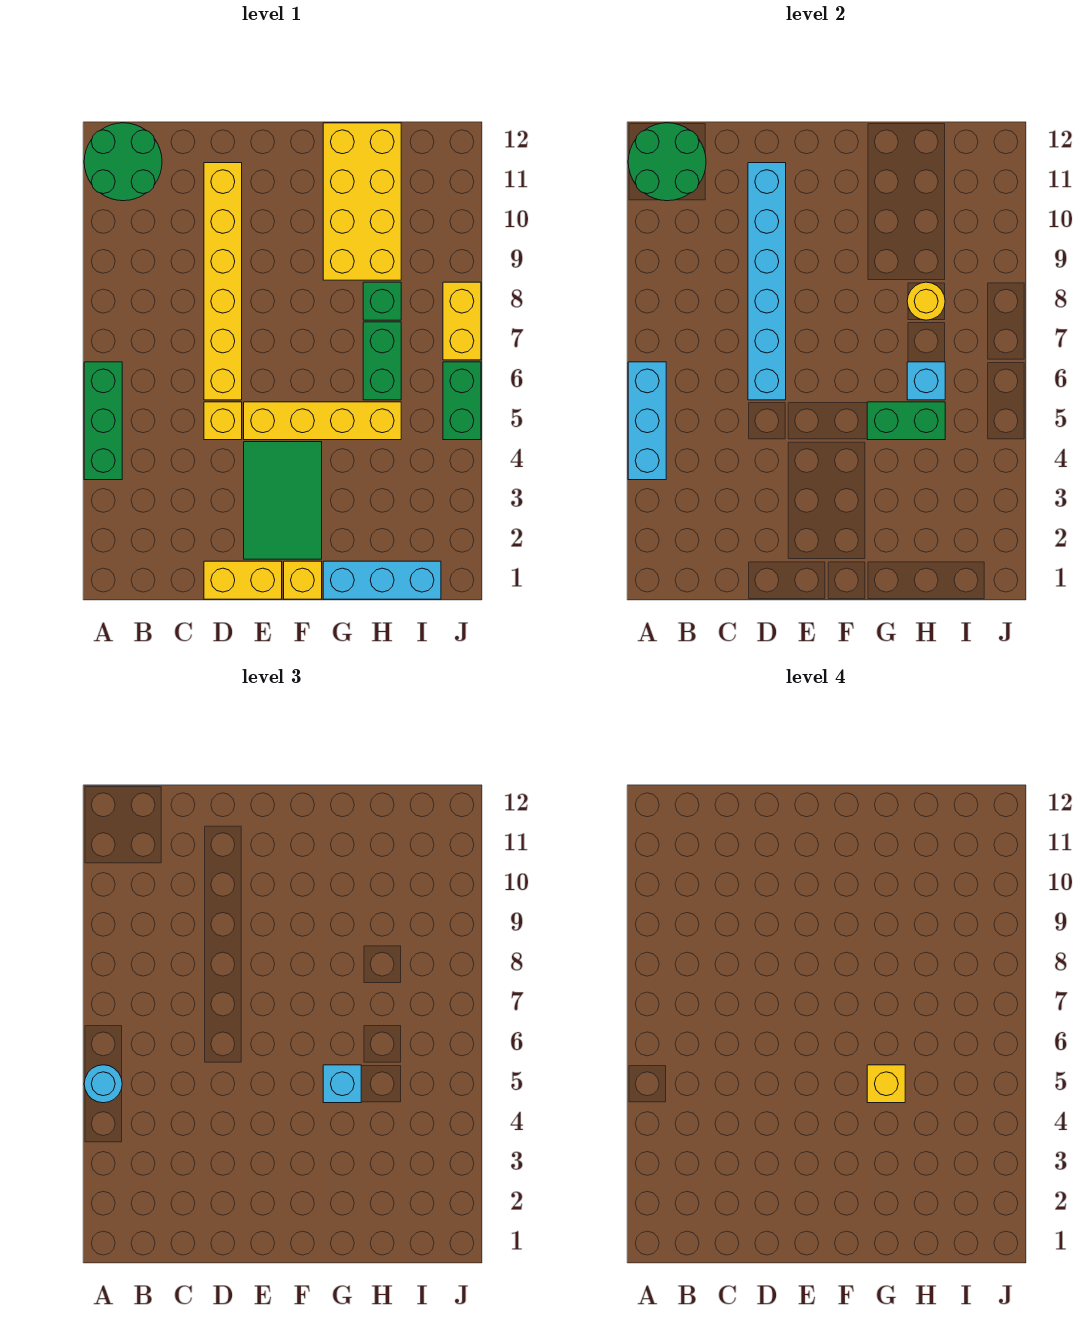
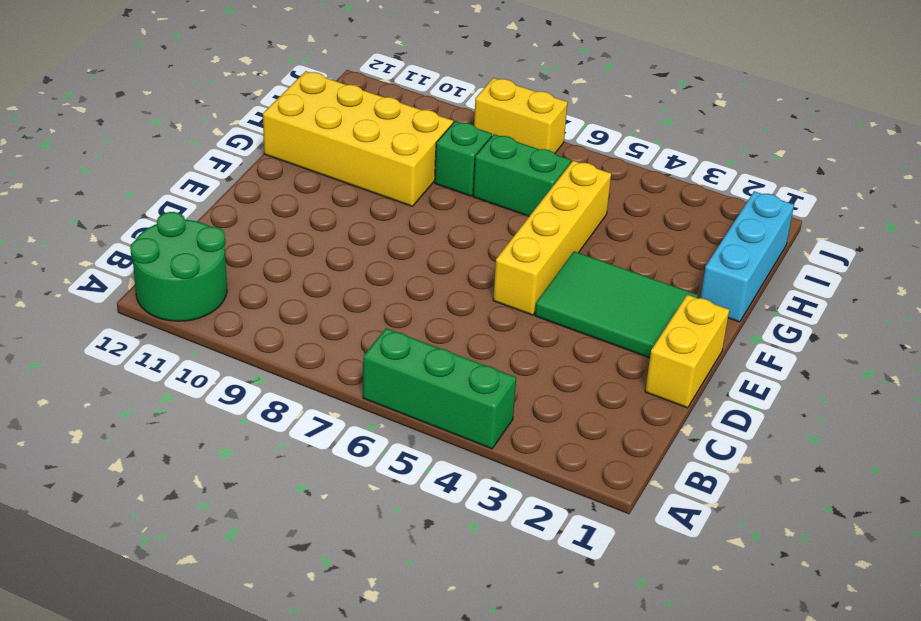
none -> yellow 1x1 brick [204,402,242,440]
none -> yellow 1x6 brick [204,163,242,400]
none -> yellow 1x1 brick [284,561,322,599]

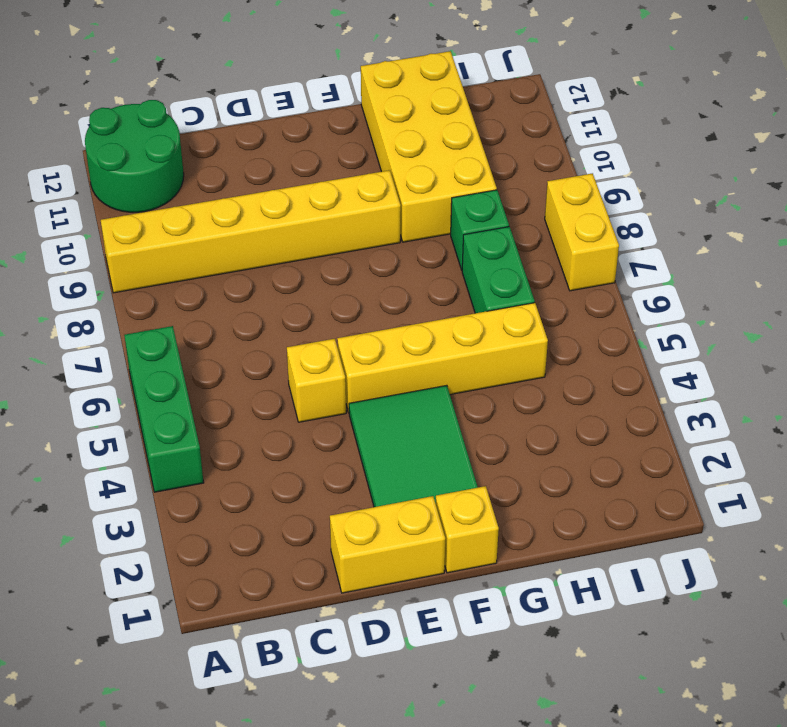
yellow 1x6 brick [101,170,401,293] -> yellow 1x6 brick turned to [204,163,242,400]
none -> cyan 1x3 brick [323,561,441,599]
none -> green 1x2 brick [443,362,481,440]
none -> cyan 1x3 brick [628,362,666,480]

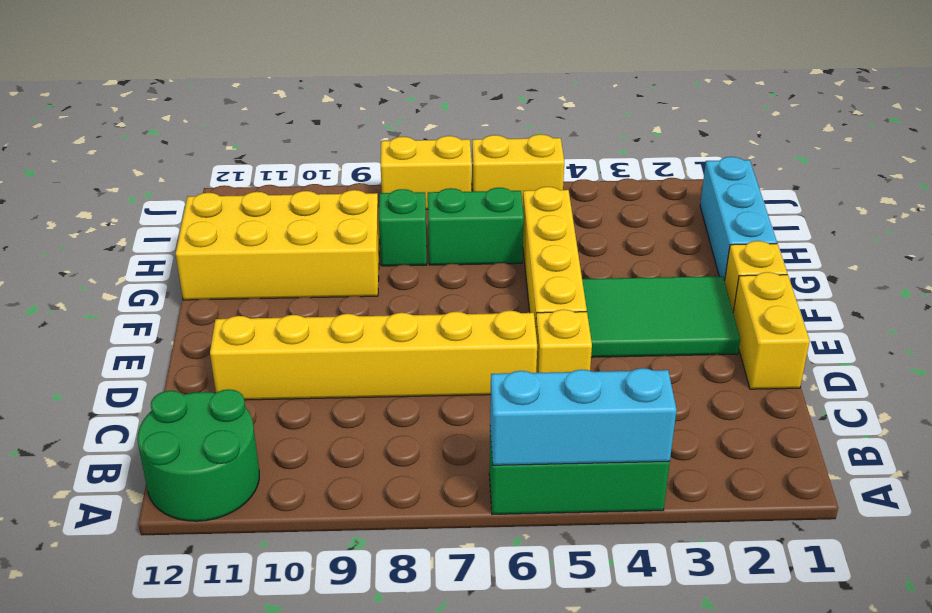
yellow 1x2 brick [472,134,564,205] -> green 1x2 brick [443,362,481,440]
none -> green 2x2 round brick [628,123,706,201]
none -> cyan 1x6 brick [748,163,786,400]
none -> green 1x2 brick [867,402,945,440]

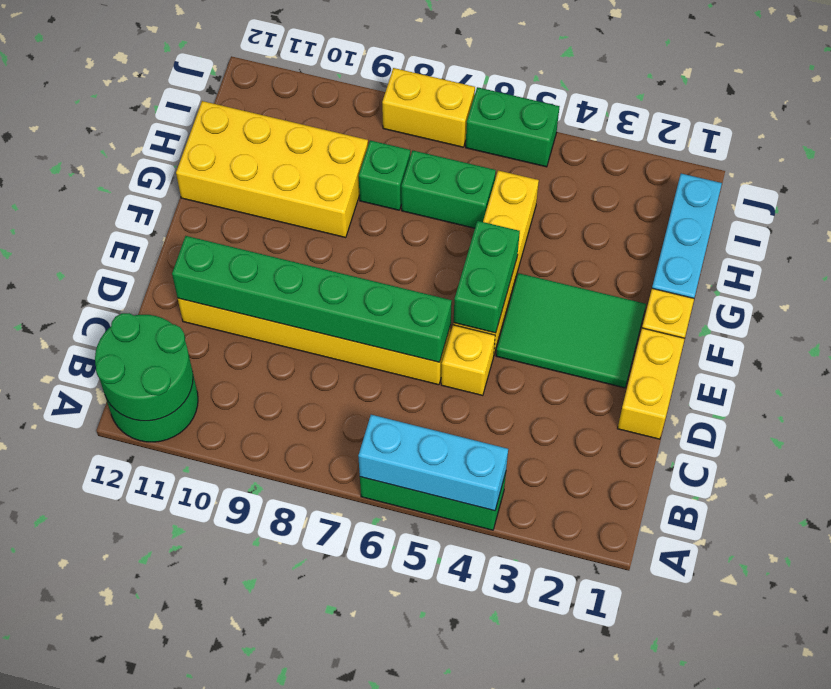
green 1x6 brick [172,236,452,362] -> cyan 1x6 brick [748,163,786,400]
green 1x2 brick [454,221,520,333] -> green 1x2 brick moved to [867,402,945,440]
none -> cyan 1x1 brick [907,362,945,400]
none -> yellow 1x1 round brick [907,282,945,320]
none -> cyan 1x1 round brick [84,1065,122,1103]

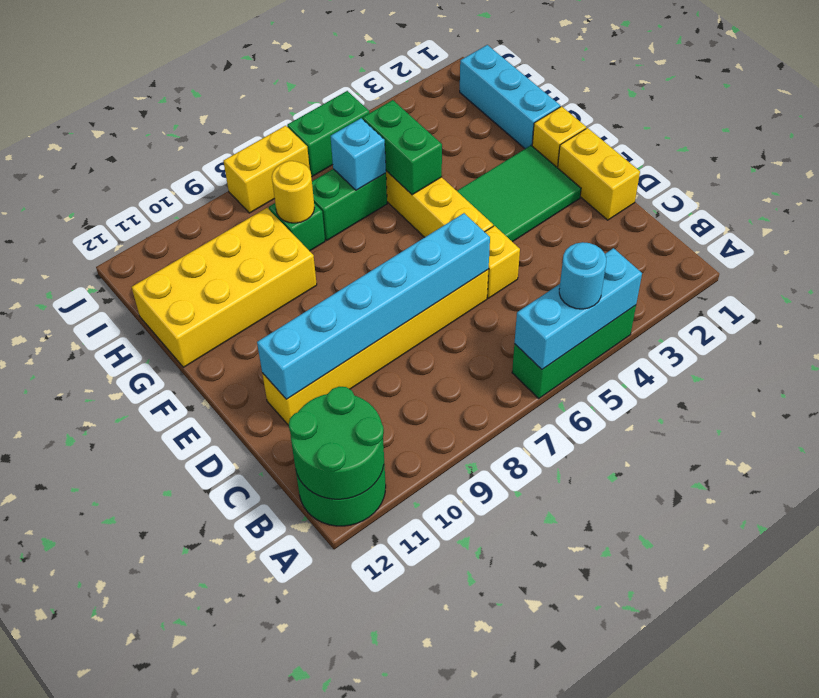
none -> cyan 1x1 brick [323,1065,361,1103]
none -> yellow 1x1 brick [867,1065,905,1103]

